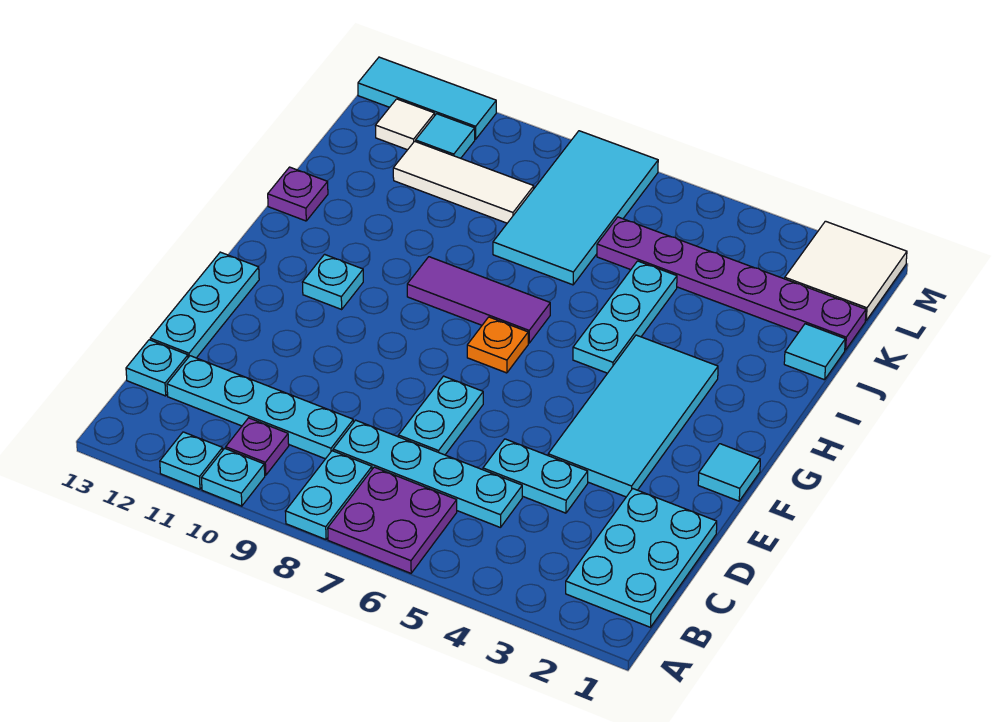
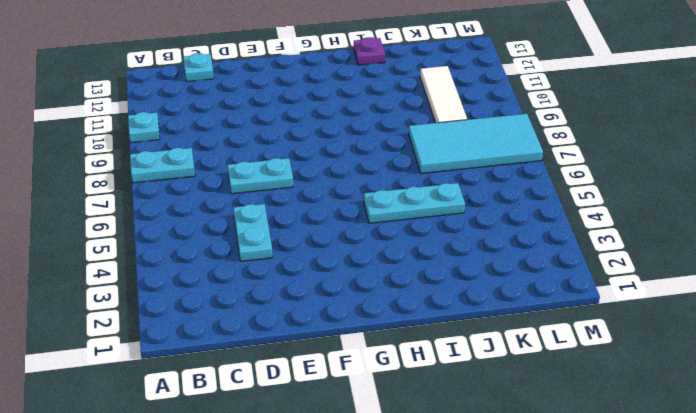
none -> purple 2x2 plate [328,467,457,573]
none -> cyan 1x1 plate [160,432,223,489]
none -> cyan 2x3 plate [566,489,717,627]

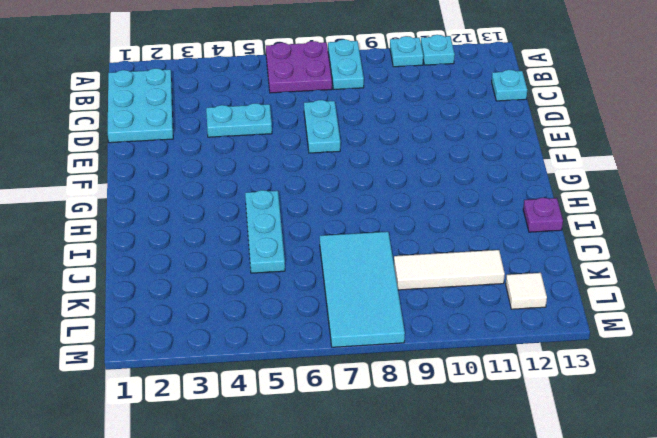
none -> purple 1x1 plate [226,418,289,475]
none -> cyan 1x4 plate [333,420,522,528]
none -> cyan 1x4 plate [167,356,354,459]

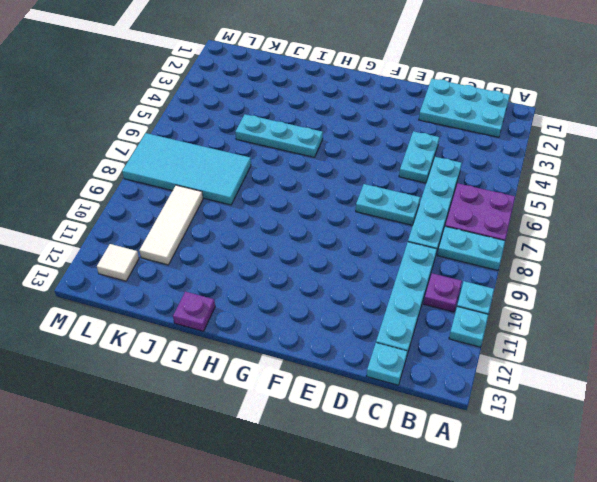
none -> cyan 1x3 plate [150,252,259,358]
none -> cyan 2x4 tile [548,335,718,497]
none -> cyan 1x1 tile [698,444,760,501]

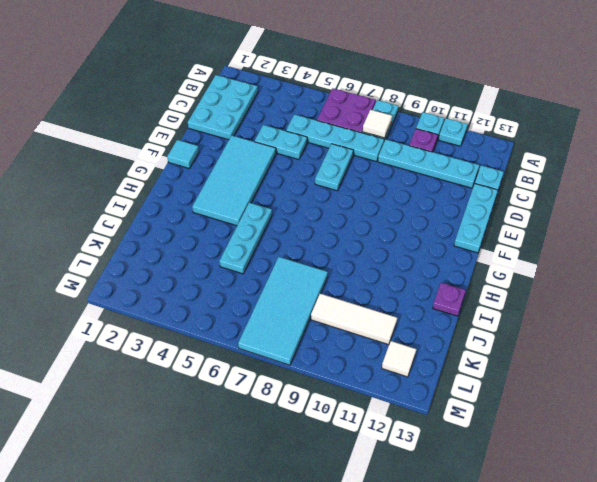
white 1x1 tile [363,110,392,138] -> none
none -> orange 1x1 plate [467,317,528,373]
none -> cyan 1x1 plate [302,254,363,309]
none -> purple 1x3 tile [407,257,550,343]

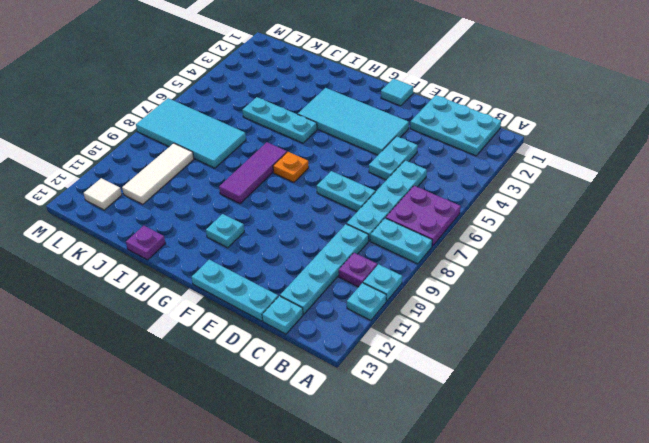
none -> cyan 1x1 tile [784,324,845,380]
none -> purple 1x6 plate [597,217,866,350]
none -> white 2x2 tile [785,221,907,320]

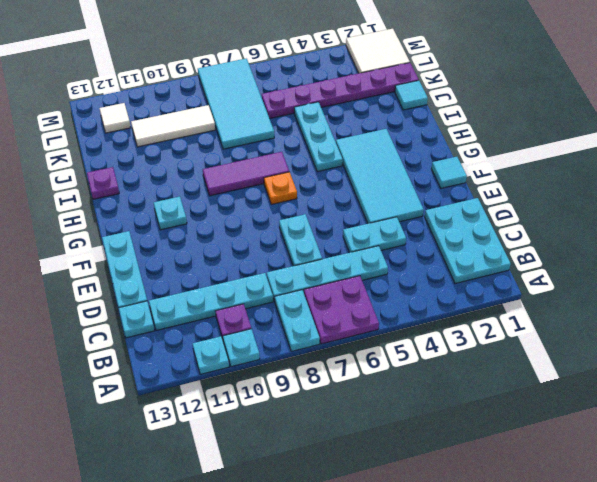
none -> cyan 1x1 tile [416,114,475,158]
none -> cyan 1x3 tile [358,57,496,139]

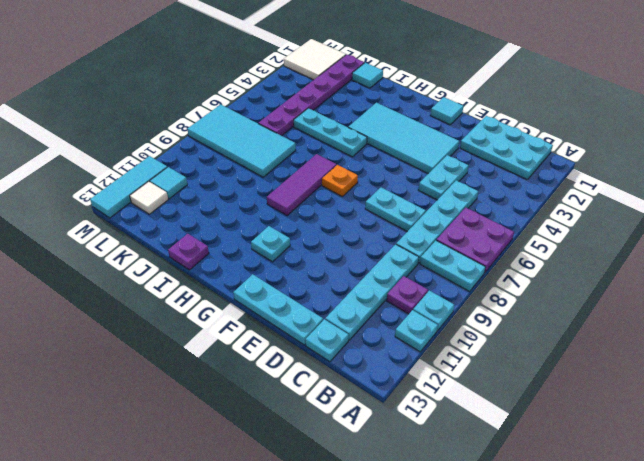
none -> white 1x3 tile [393,141,534,223]

